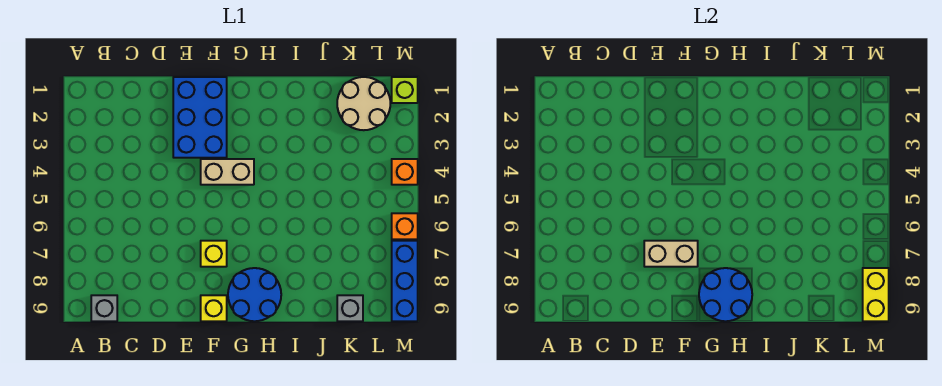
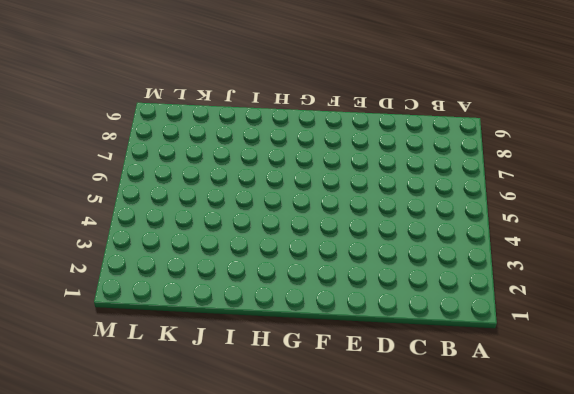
none -> grey 1x1 brick [91,295,117,321]
none -> blue 2x3 brick [173,77,227,158]
none -> tan 1x2 brick [201,159,254,185]

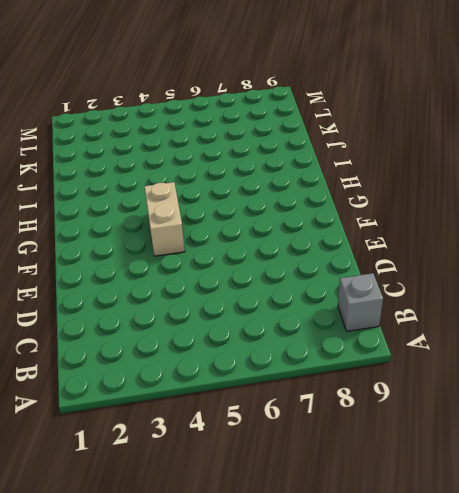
none -> blue 2x3 brick [173,77,227,158]
none -> yellow 1x1 brick [201,241,227,267]
none -> yellow 1x1 brick [201,295,227,321]

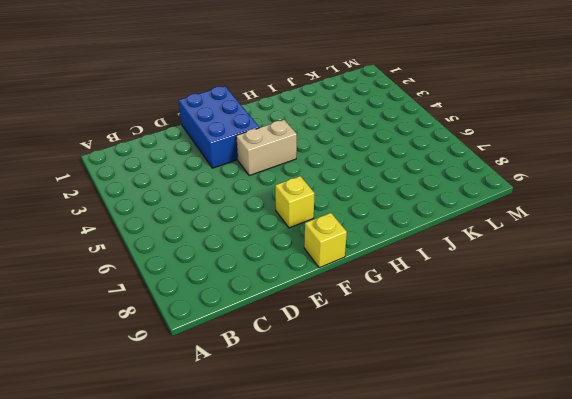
none -> grey 1x1 brick [91,295,117,321]
none -> blue 2x2 round brick [228,268,281,321]
none -> tan 2x2 round brick [337,77,390,130]

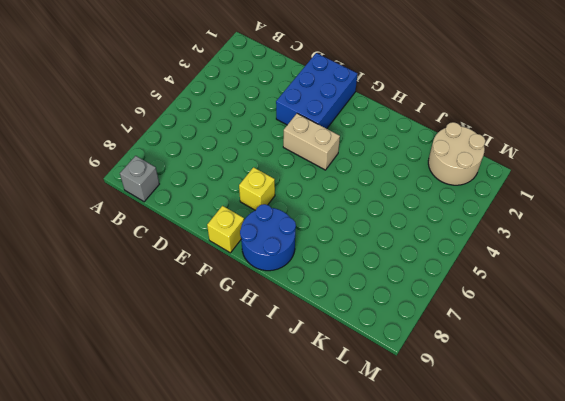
none -> grey 1x1 brick [337,295,363,321]
none -> lime 1x1 brick [392,77,418,103]
none -> orange 1x1 brick [392,159,418,185]

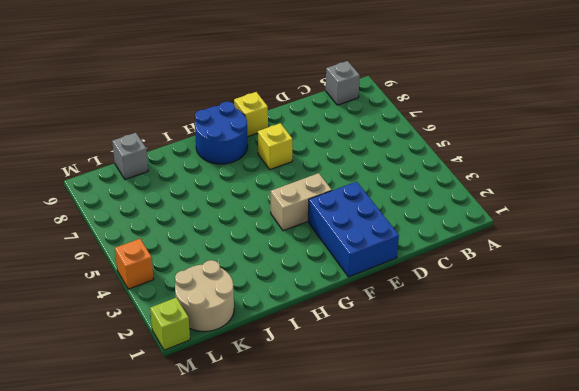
none -> orange 1x1 brick [392,213,418,239]
none -> blue 1x3 brick [392,241,418,321]
none -> tan 1x2 brick [644,241,698,267]

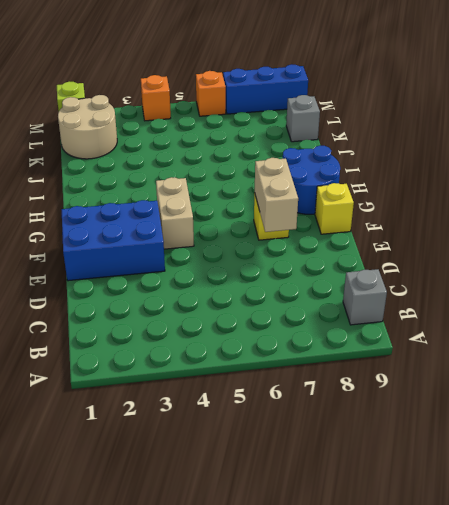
none -> blue 2x2 round brick [699,268,752,321]
none -> yellow 1x2 brick [863,268,889,321]

